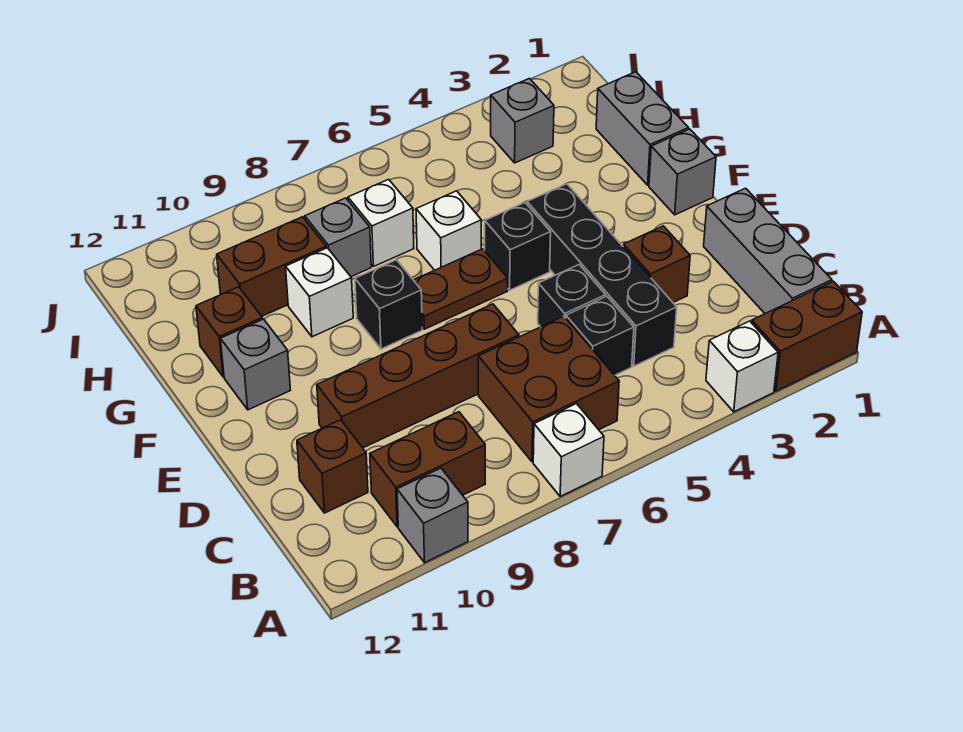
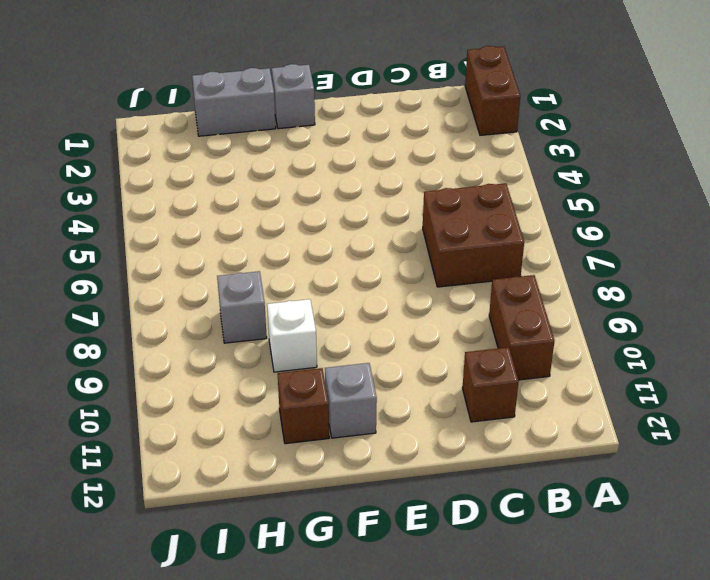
none -> white 1x1 brick [706,321,778,412]
none -> white 1x1 brick [533,404,604,496]
none -> grey 1x1 brick [397,468,468,563]

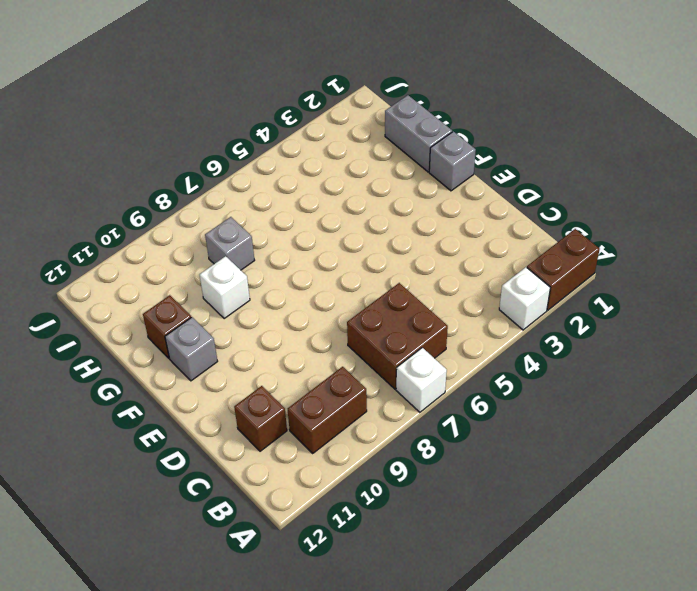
none -> grey 1x1 brick [397,468,468,563]
none -> grey 1x3 brick [704,188,832,314]
none -> black 1x4 brick [527,184,677,366]

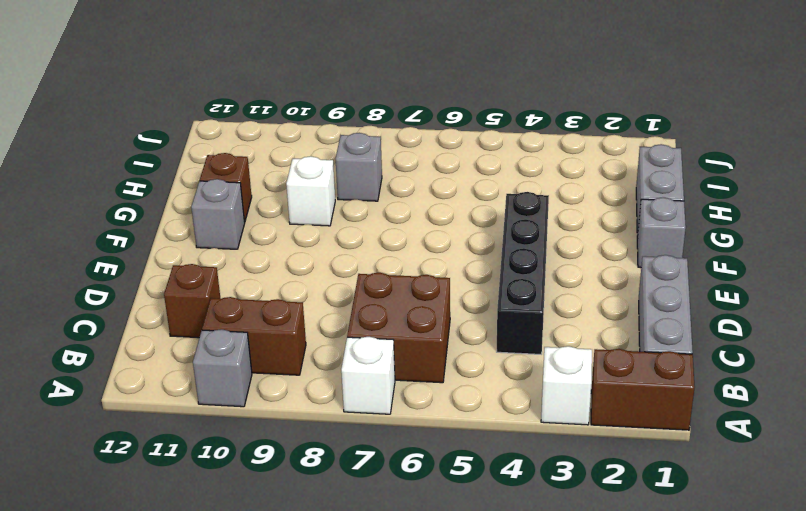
none -> black 1x1 brick [566,296,634,375]
none -> brown 1x1 brick [623,226,690,302]
none -> black 1x1 brick [538,265,606,327]

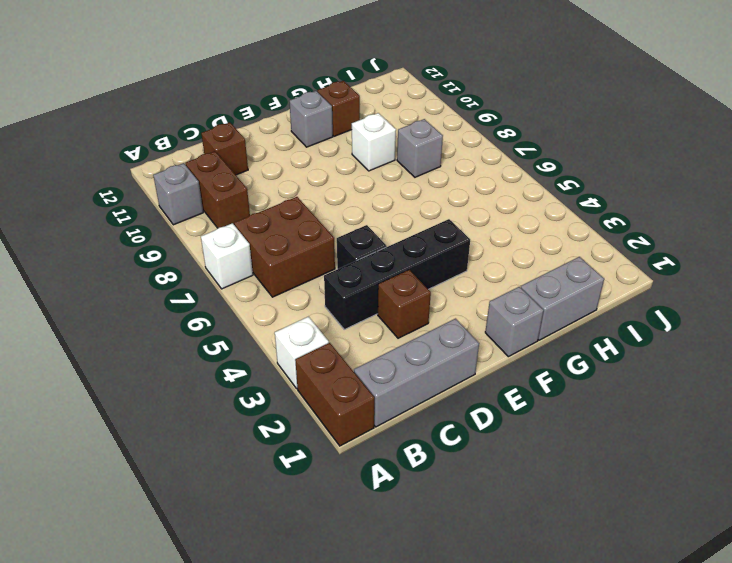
none -> black 1x1 brick [566,296,634,375]
none -> brown 1x4 brick [317,304,519,448]
none -> black 1x1 brick [485,203,551,290]

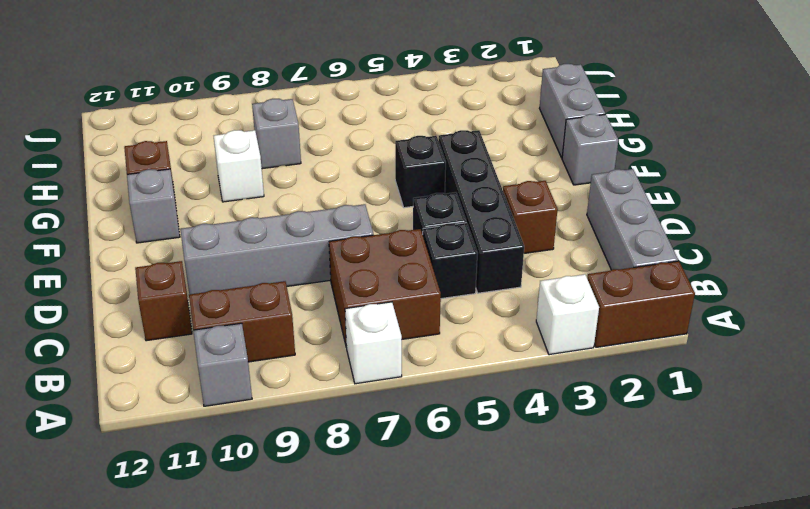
grey 1x4 brick [180,204,373,294] -> brown 1x4 brick [317,304,519,448]
none -> brown 1x2 plate [414,249,508,329]
none -> black 1x1 brick [355,260,422,349]
none -> white 1x1 brick [416,191,481,270]

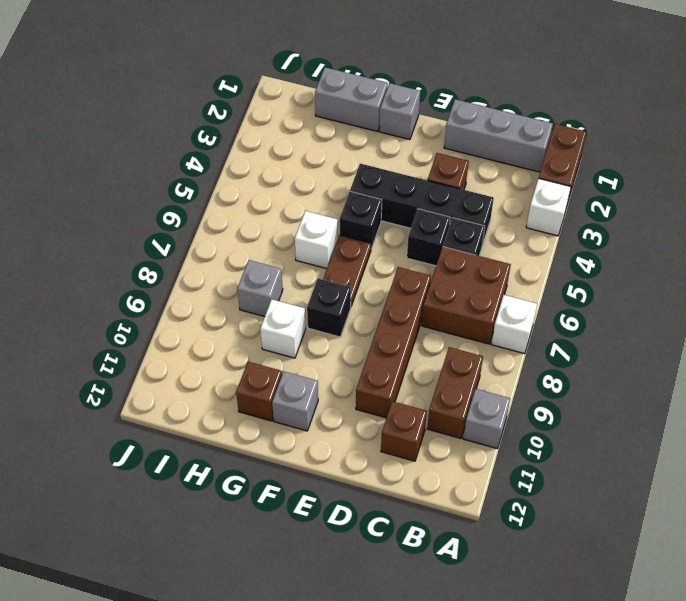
none -> white 1x1 brick [348,179,414,267]
none -> brown 1x2 brick [217,217,326,316]
none -> grey 1x1 brick [491,78,554,163]

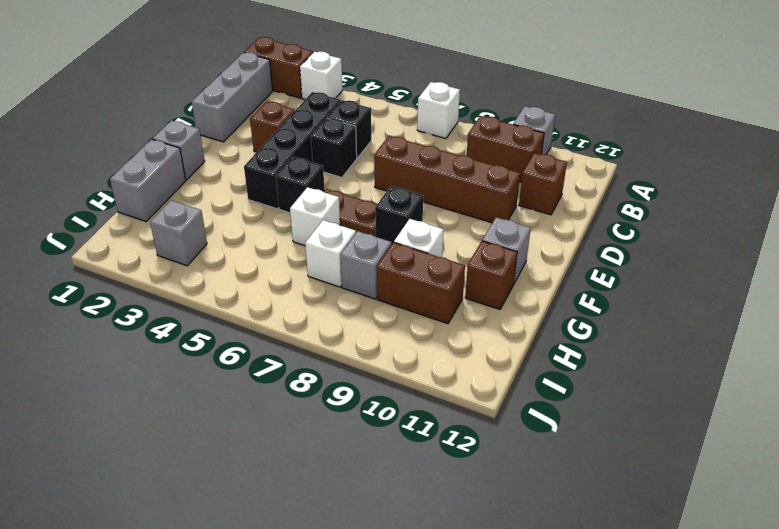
none -> brown 2x2 brick [478,316,619,462]

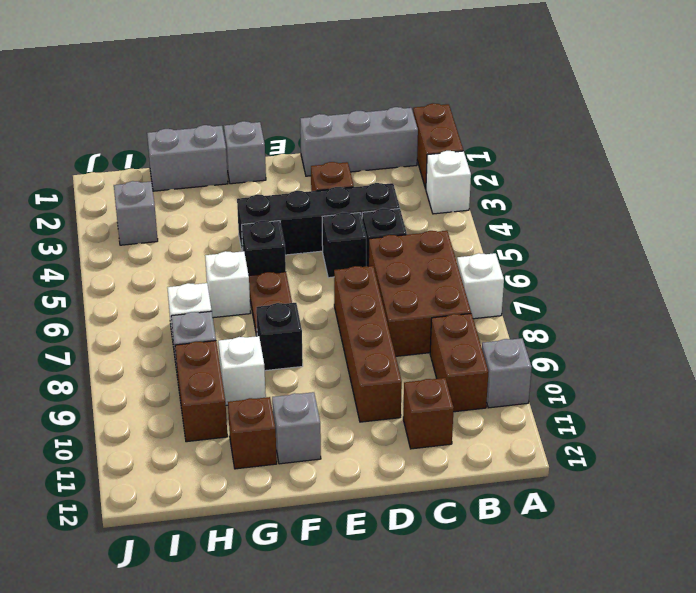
brown 2x3 brick [368,231,471,356] -> brown 2x2 brick [478,316,619,462]

